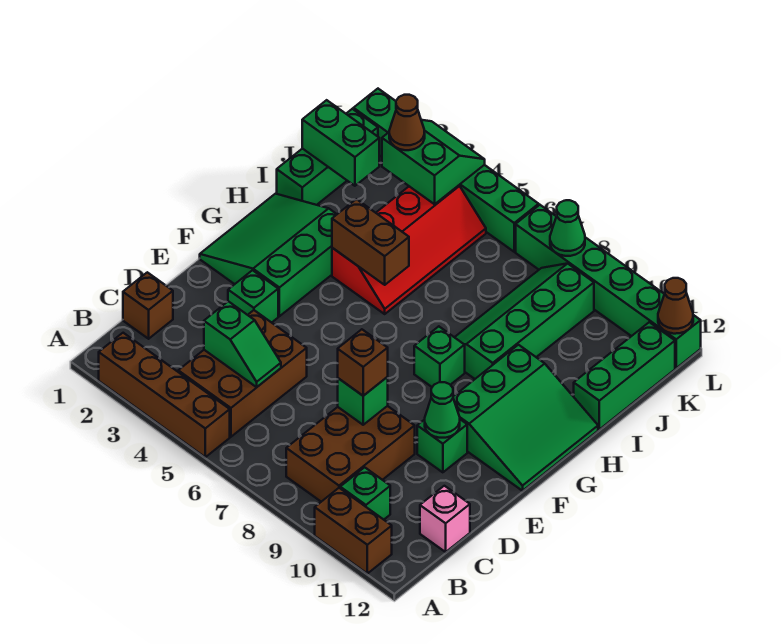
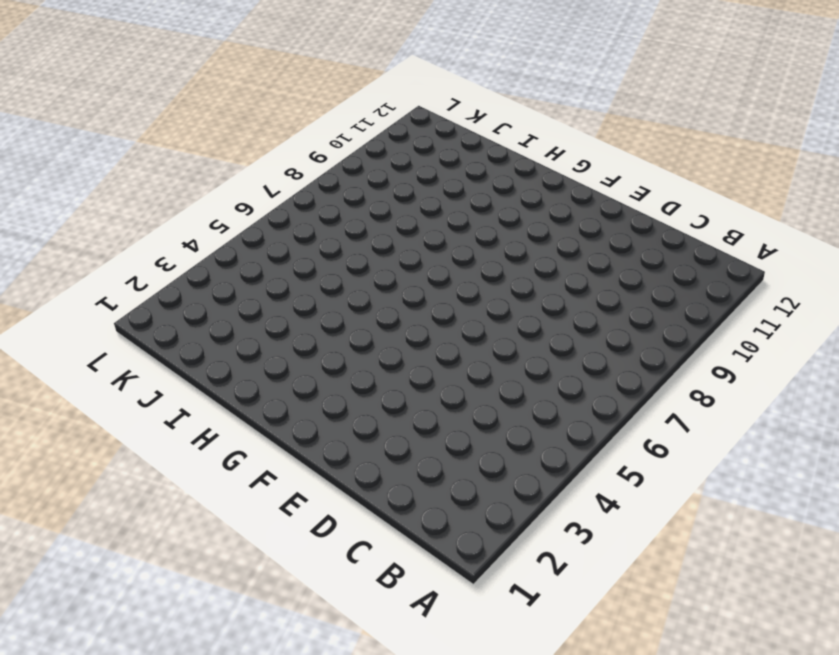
none -> brown 1x4 brick [99,333,230,457]
none -> brown 1x2 brick [315,488,392,573]
none -> brown 2x3 brick [178,310,307,437]

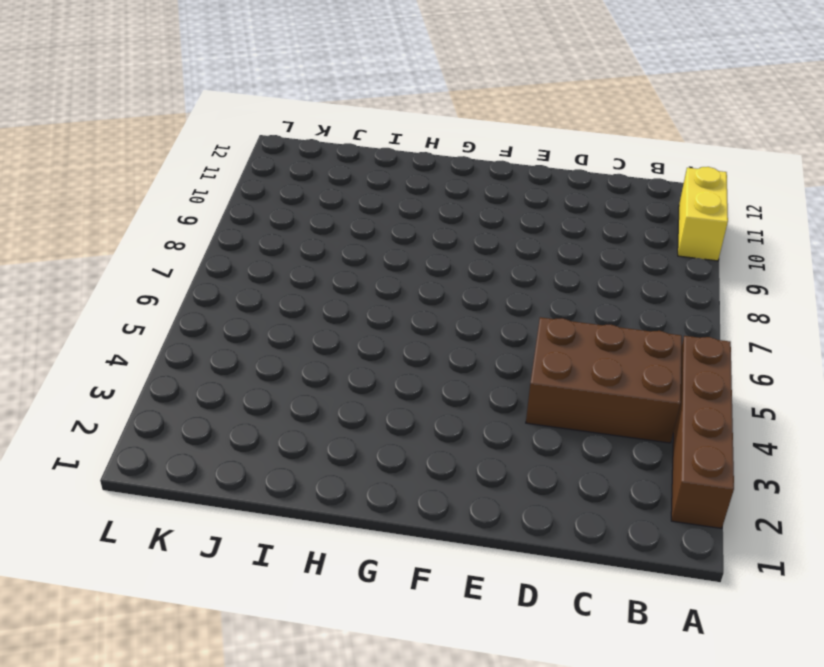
yellow 1x2 brick [678,167,728,261] -> brown 1x2 brick [315,488,392,573]
none -> brown 2x3 brick [286,406,415,502]
none -> green 1x1 brick [340,467,390,520]
none -> brown 1x1 brick [123,272,173,339]

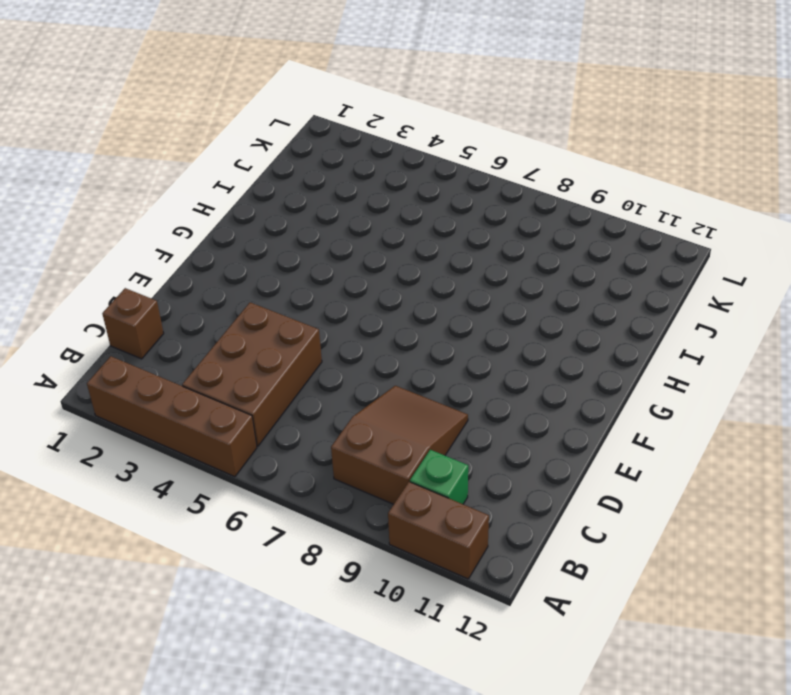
brown 2x3 slope [331,386,468,504] -> brown 2x3 brick [286,406,415,502]
none -> pink 1x1 brick [420,486,470,552]
none -> green 1x1 brick [228,270,278,323]
none -> green 1x1 brick [417,419,467,472]

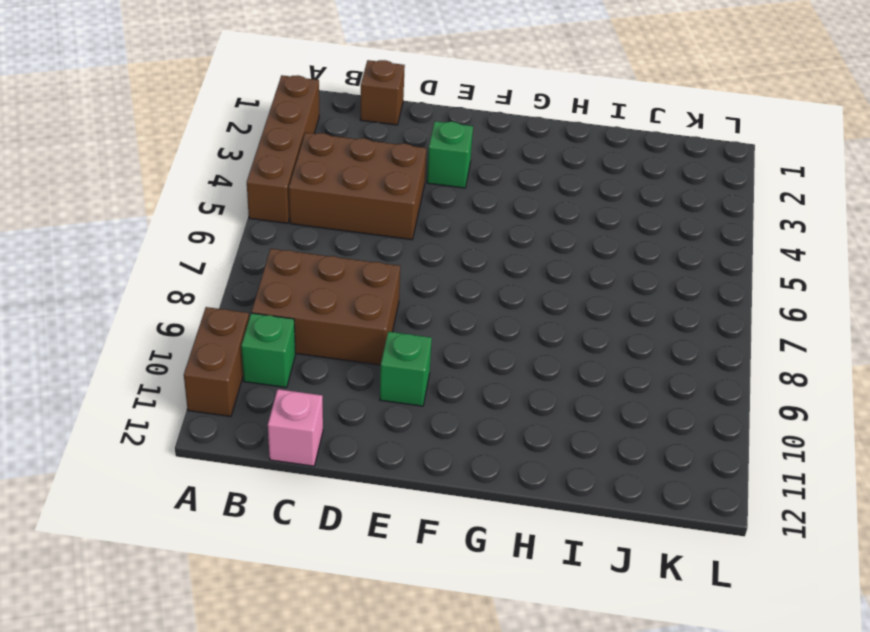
none -> green 3x3 slope [200,194,337,316]
none -> green 3x3 slope [453,345,598,491]
none -> green 1x1 brick [414,326,465,387]

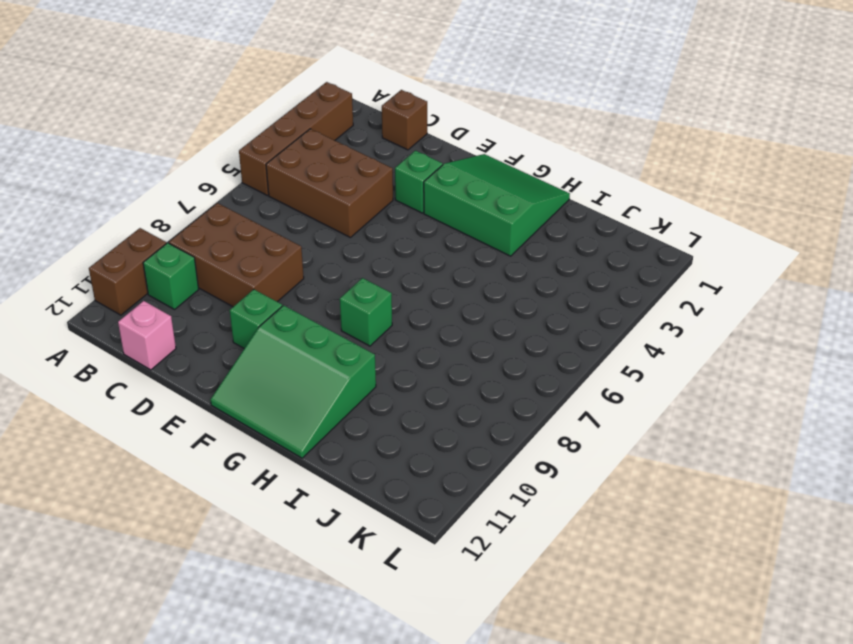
none -> red 2x4 slope [332,185,486,314]
none -> green 2x4 slope [455,264,594,379]
none -> green 1x3 brick [277,109,378,205]

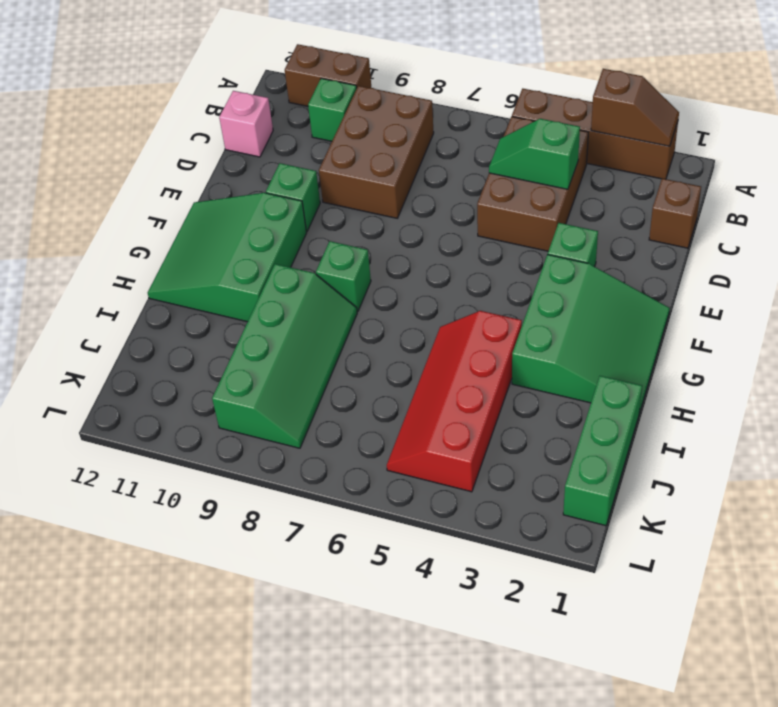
brown 1x2 slope [591,69,679,146] -> none
none -> green 1x3 brick [574,322,675,429]
none -> green 1x6 brick [354,89,539,252]
none -> green 1x6 brick [516,205,701,368]

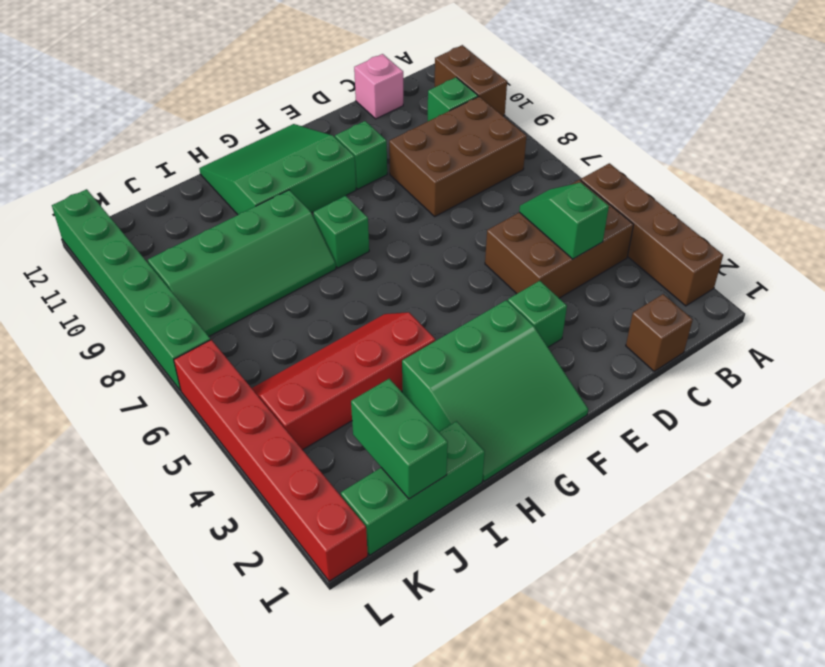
red 1x6 brick [174,340,368,581] -> green 1x6 brick [354,89,539,252]
none -> green 1x3 brick [574,322,675,429]
none -> green 1x1 brick [338,377,388,425]
none -> green 1x1 cone [425,382,460,438]

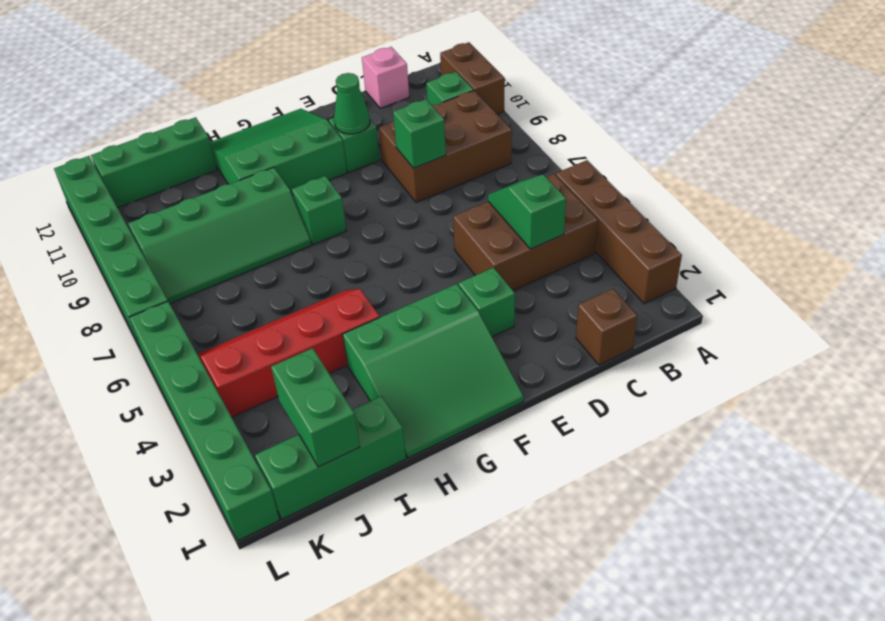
none -> brown 1x2 brick [332,199,409,285]
none -> green 2x2 slope [382,120,485,204]
none -> green 1x1 cone [550,200,585,256]

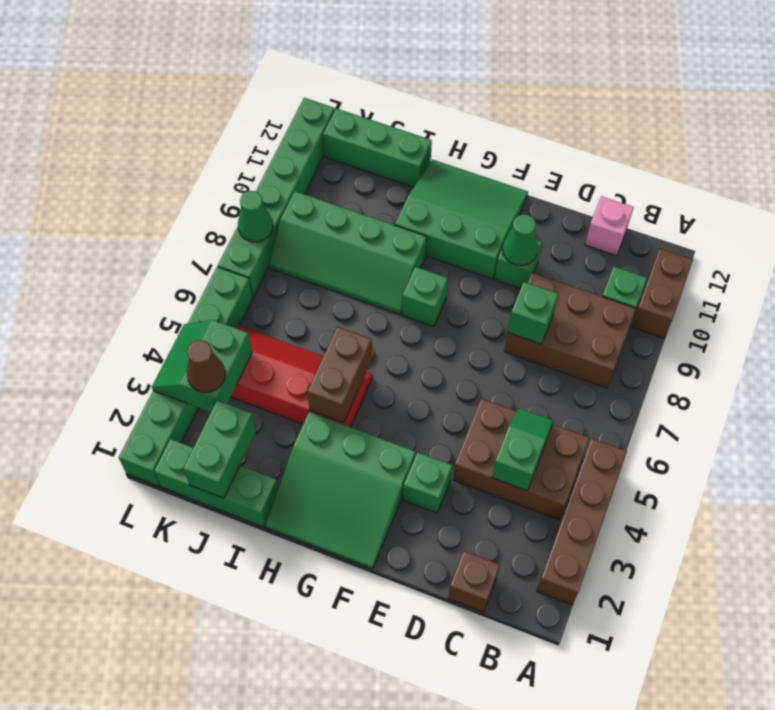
none -> brown 1x1 cone [658,278,693,334]
none -> brown 1x1 brick [338,329,388,396]

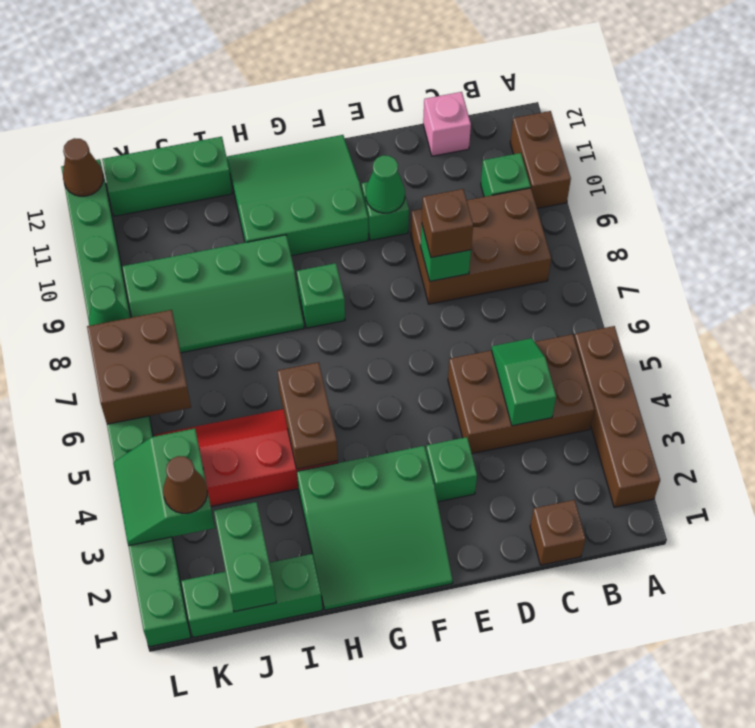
brown 2x2 brick [87,310,191,424] -> none

